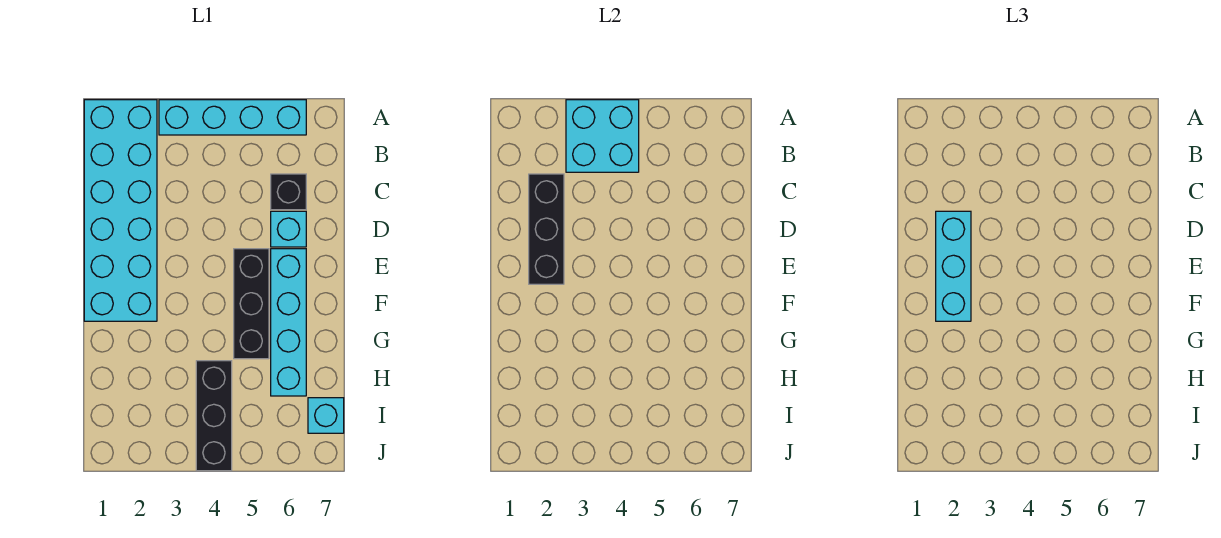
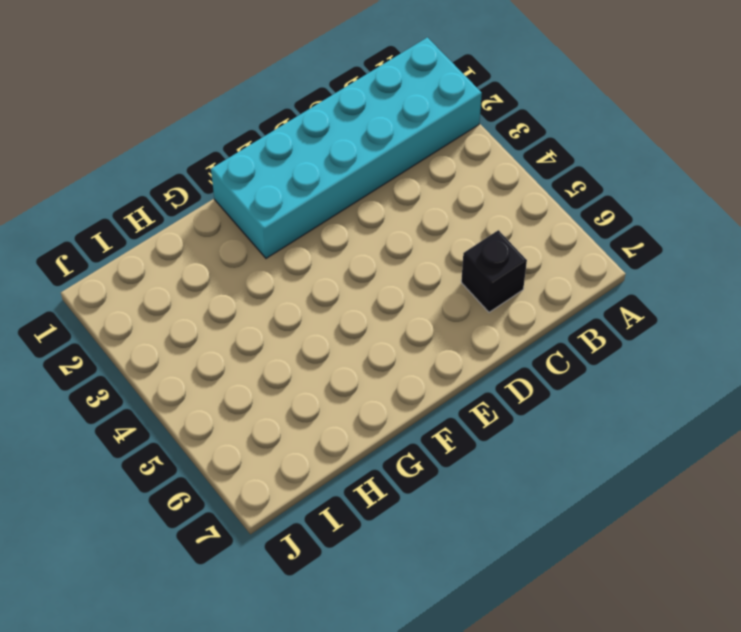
none -> cyan 1x4 brick [159,100,306,135]
none -> cyan 1x1 brick [271,211,306,247]

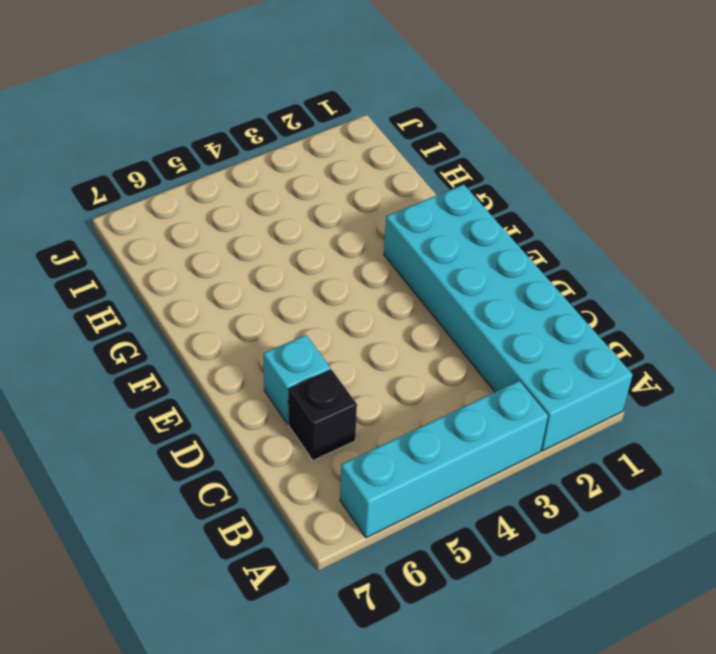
none -> black 1x3 brick [234,249,269,359]
none -> cyan 1x4 brick [271,249,306,396]

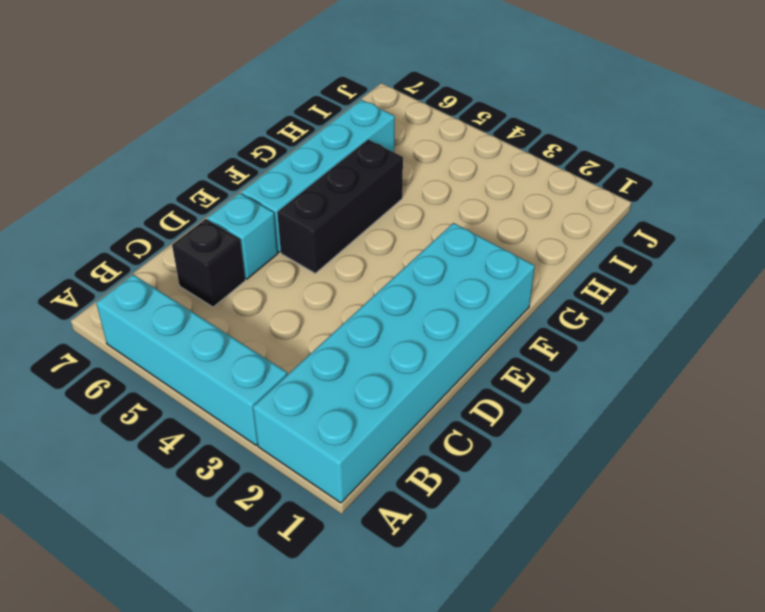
none -> black 1x3 brick [196,361,232,471]
none -> cyan 1x1 brick [308,398,344,433]

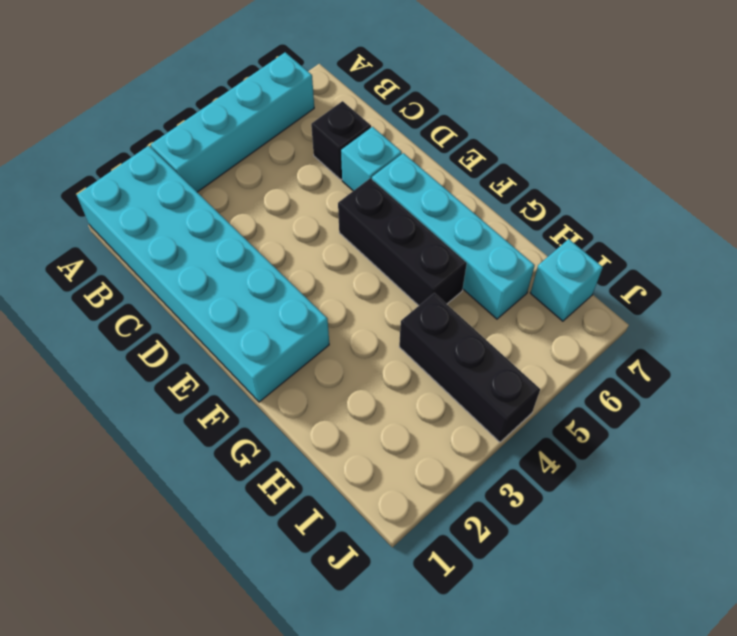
none -> cyan 2x2 brick [566,100,639,172]
none -> black 1x3 brick [529,174,564,284]

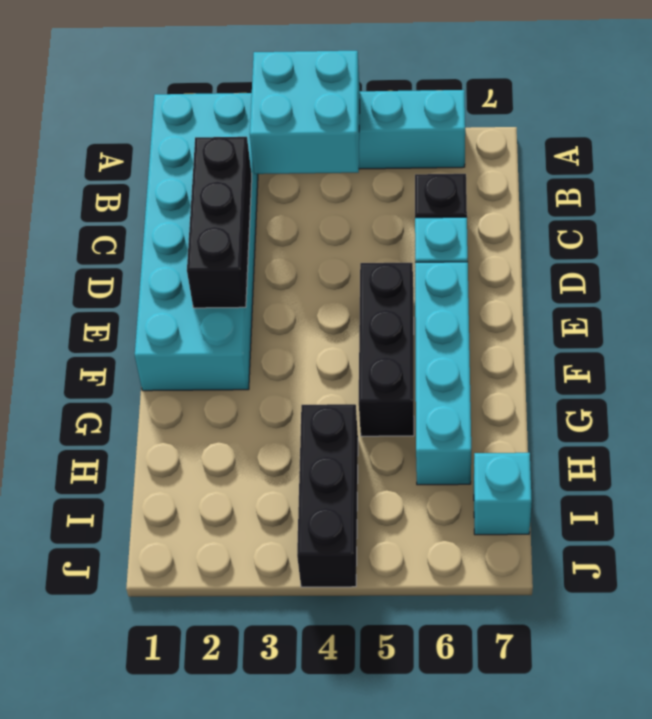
none -> cyan 1x3 brick [936,211,971,321]

